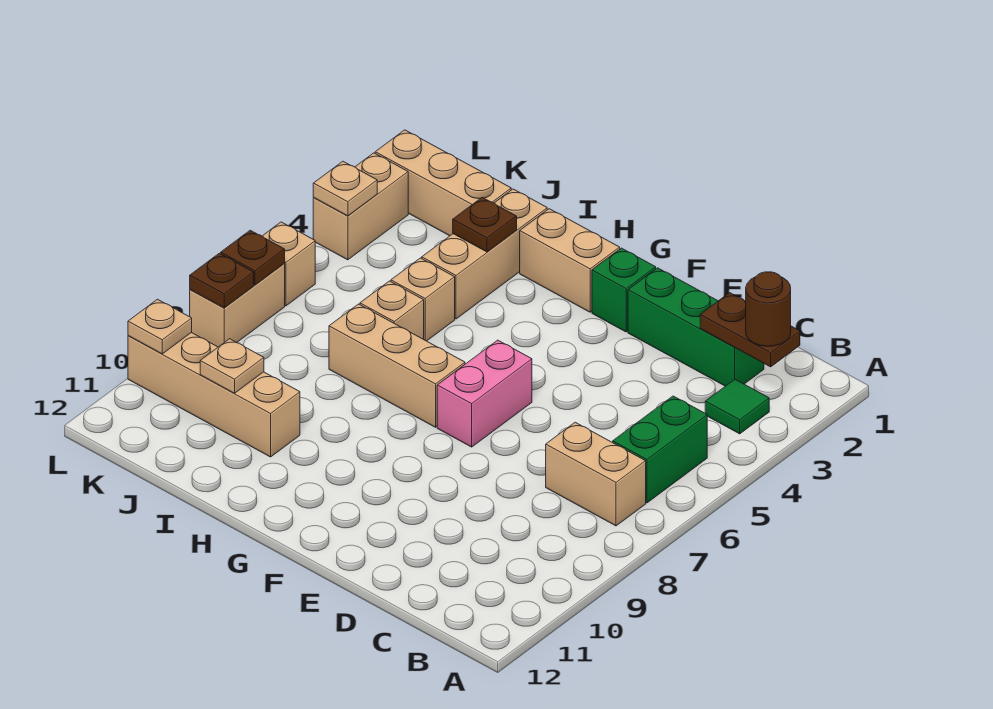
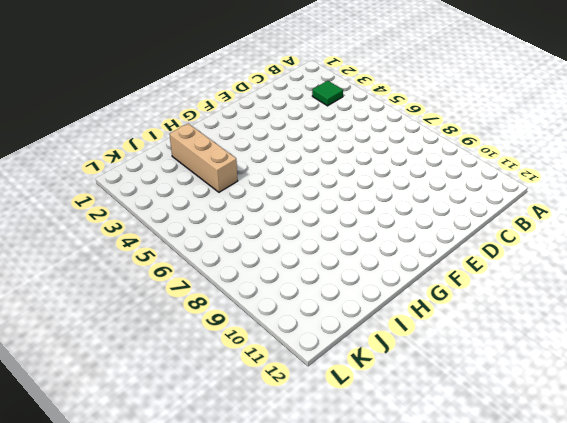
none -> green 1x2 brick [613,396,707,503]
none -> tan 1x2 brick [546,422,646,526]
none -> green 1x3 brick [628,268,764,386]

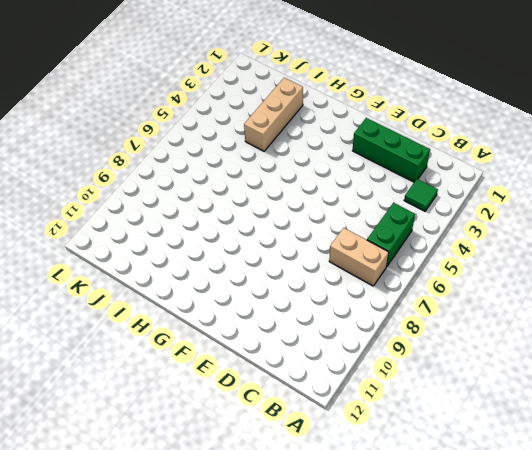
none -> green 1x1 brick [592,248,656,332]
none -> pink 1x2 brick [437,340,532,447]
none -> tan 1x2 brick [520,209,620,312]

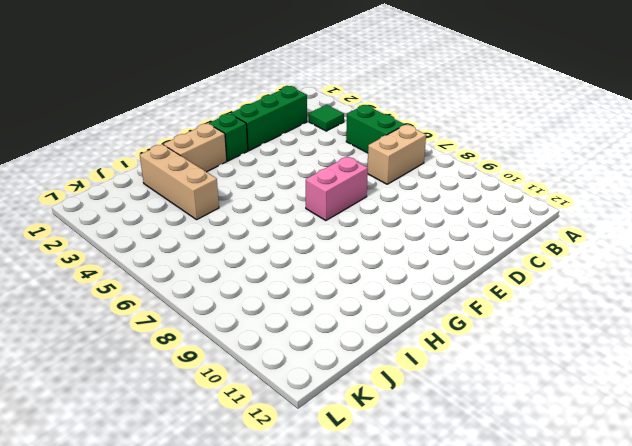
pink 1x2 brick [306,156,368,221] -> pink 1x2 brick turned to [437,340,532,447]
none -> tan 1x3 brick [329,304,465,427]
none -> tan 1x1 brick [391,258,455,341]
none -> tan 1x1 brick [360,281,424,339]

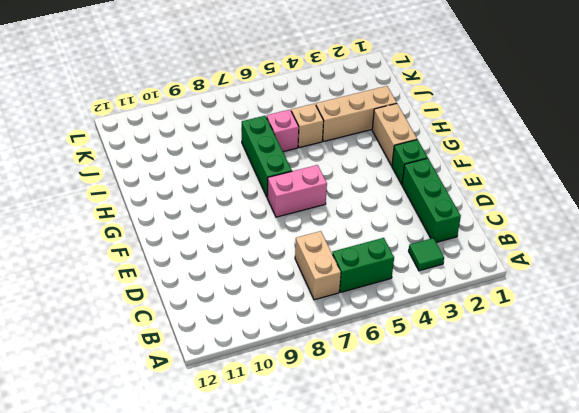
green 1x3 brick [241,116,292,197] -> tan 1x3 brick [329,304,465,427]
pink 1x1 brick [267,110,299,152] -> tan 1x1 brick [360,281,424,339]
none -> tan 1x4 brick [128,333,300,457]
none -> tan 1x3 brick [375,130,511,236]
none -> tan 1x2 brick [313,153,408,260]

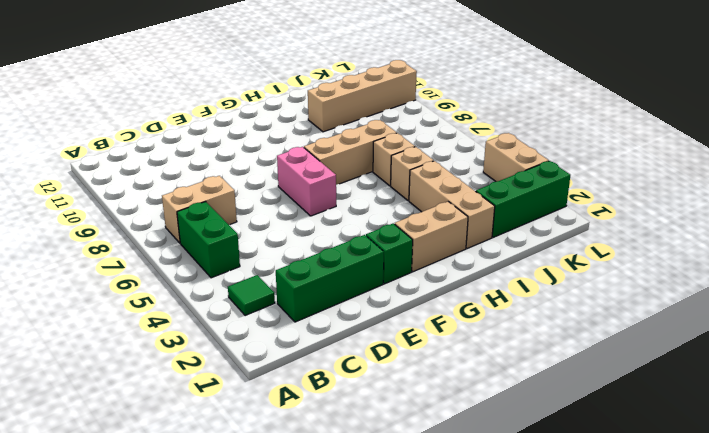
green 1x3 brick [476,161,570,237] -> tan 1x3 brick [375,130,511,236]
none -> tan 1x1 brick [263,222,315,306]
none -> tan 1x2 brick [190,264,285,347]
none -> brown 1x2 plate [700,293,800,367]

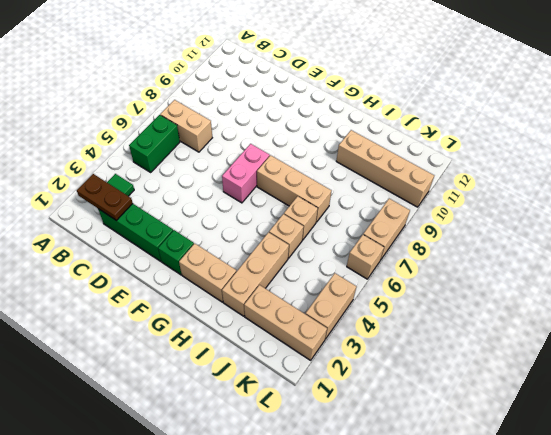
none -> brown 1x1 plate [453,197,517,252]
none -> tan 1x1 plate [200,339,264,393]
none -> tan 1x1 plate [313,161,377,216]

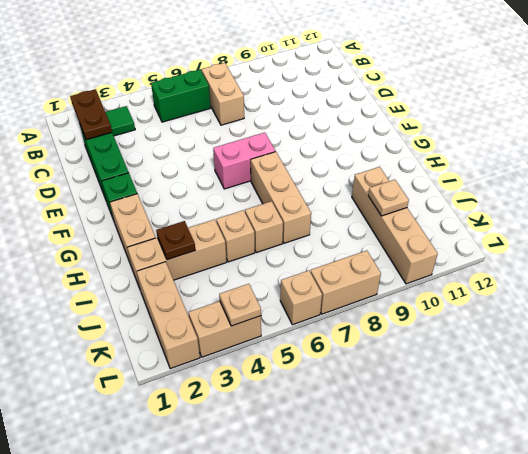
none -> brown 1x1 plate [221,230,285,285]
none -> brown 1x1 plate [190,253,254,308]
none -> tan 1x1 plate [128,299,192,354]

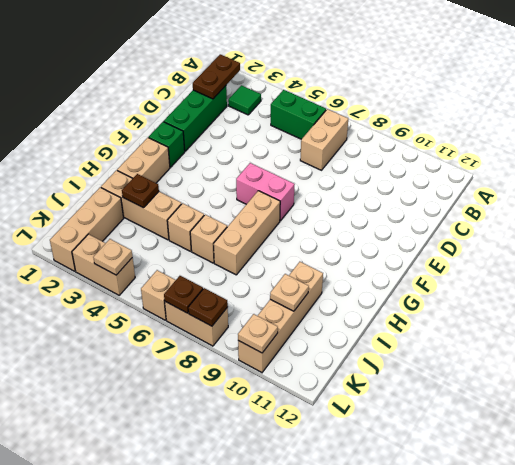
none -> brown 1x1 round brick [746,272,791,346]

